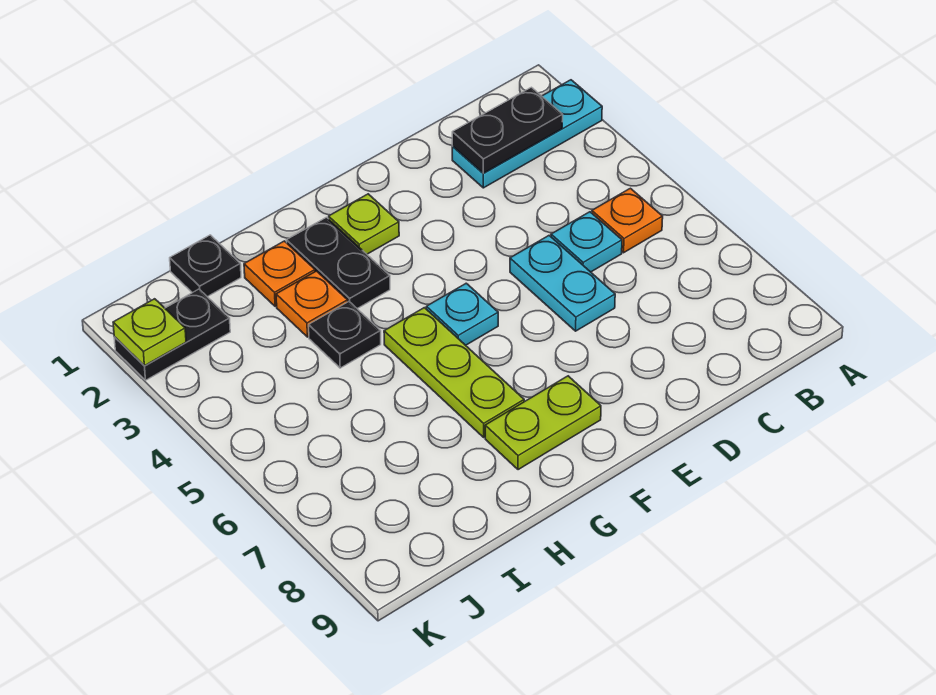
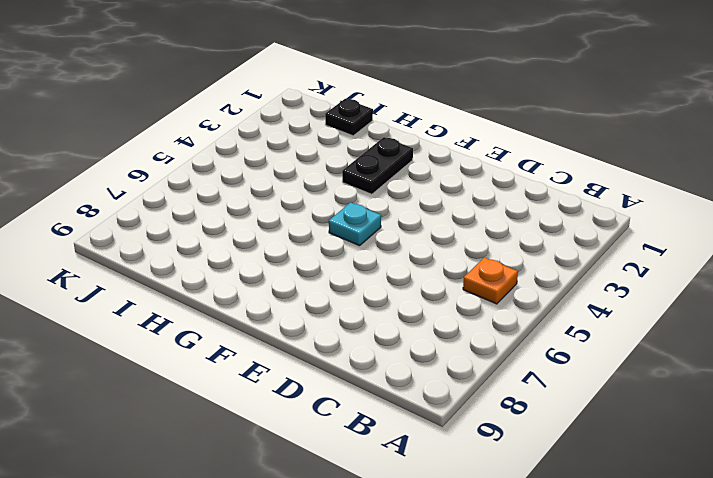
none -> cyan 1x3 plate [452,80,602,188]
none -> cyan 1x1 plate [551,212,622,272]
none -> cyan 1x2 plate [510,236,615,331]

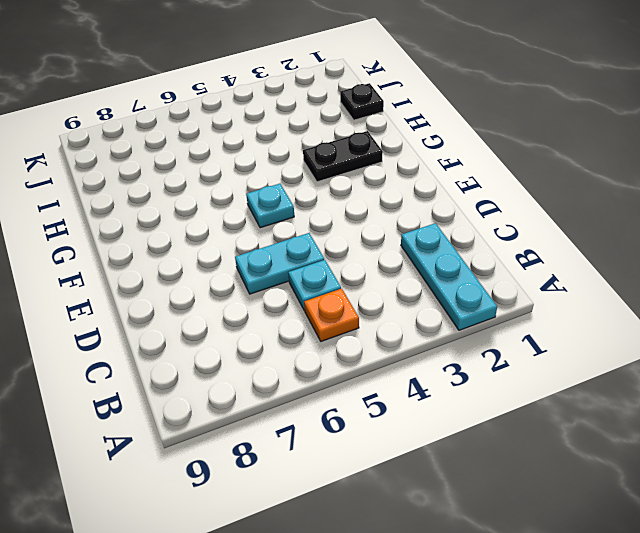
none -> lime 1x1 plate [329,194,399,254]
none -> lime 1x2 plate [485,376,601,470]
none -> lime 1x3 plate [384,308,524,437]

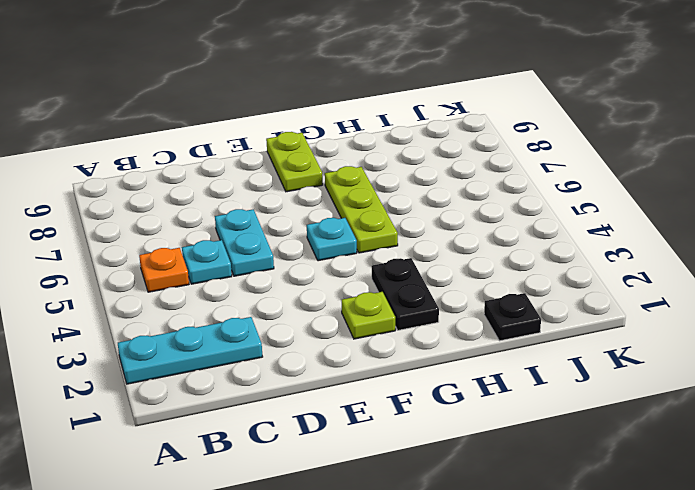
lime 1x2 plate [266,132,323,192] -> lime 1x2 plate turned to [485,376,601,470]
none -> orange 1x1 plate [244,241,315,306]
none -> orange 1x1 plate [276,271,348,337]
none -> black 1x1 plate [309,302,381,368]

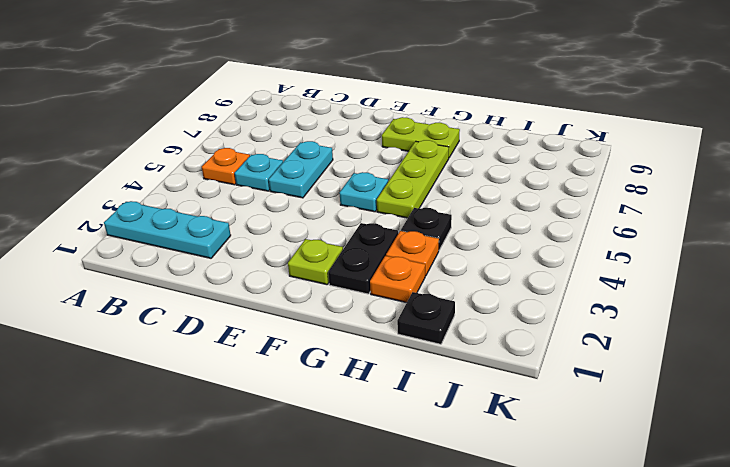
none -> black 1x2 plate [114,289,230,380]
none -> black 1x2 plate [452,87,563,173]
none -> lime 1x1 plate [113,299,186,366]

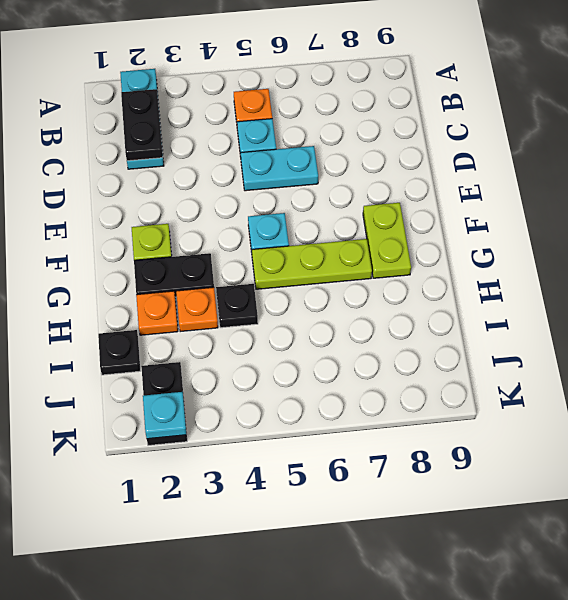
cyan 1x1 plate [143,392,187,439] -> lime 1x1 plate [113,299,186,366]

